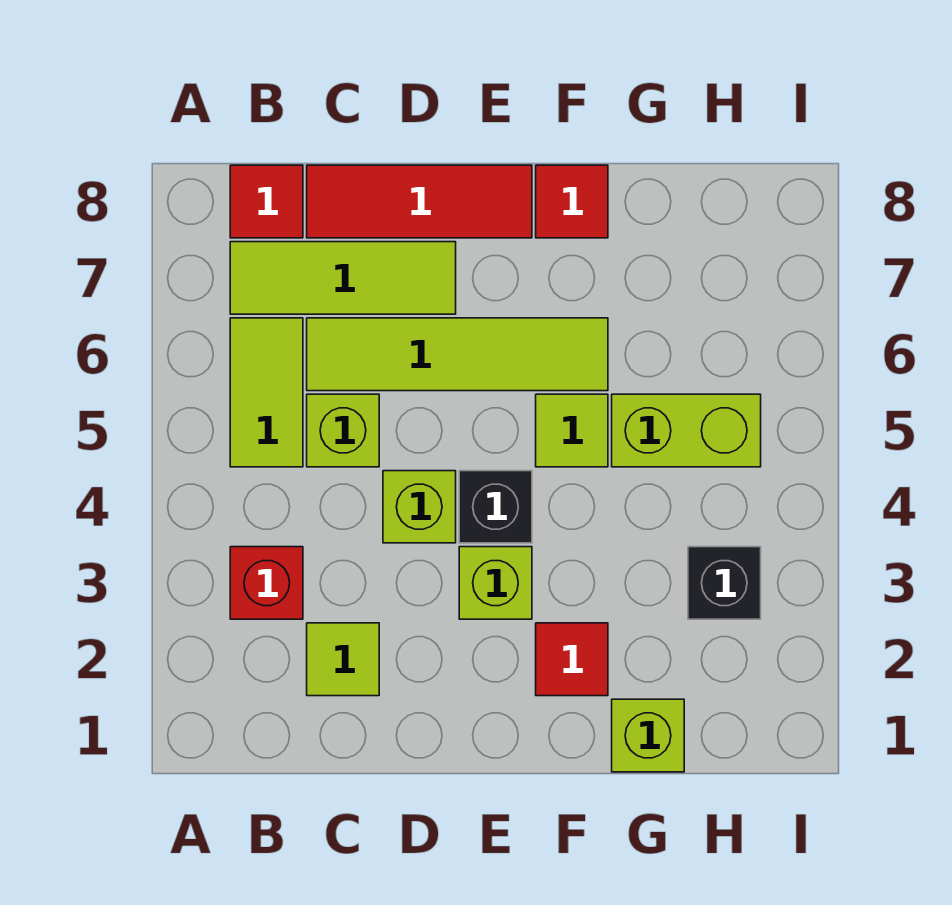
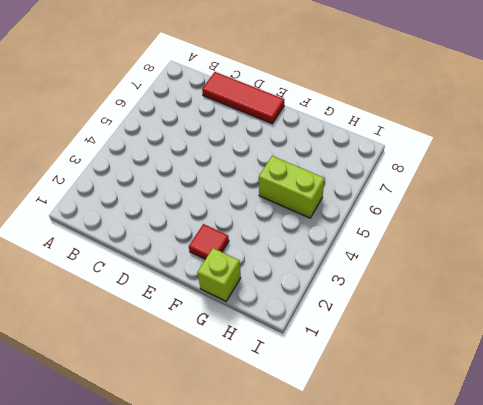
none -> red 1x1 brick [230,547,303,619]
none -> lime 1x2 tile [230,318,303,467]
none -> lime 1x3 tile [230,242,456,314]

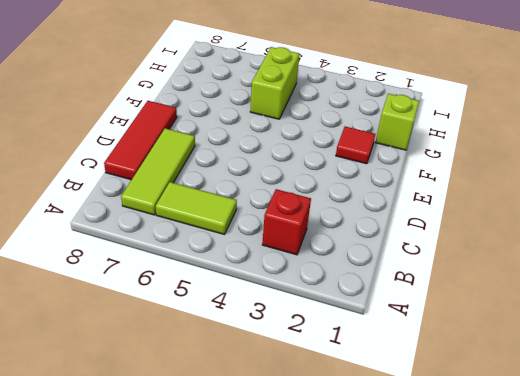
none -> red 1x1 tile [230,165,303,238]
none -> lime 1x1 tile [307,623,379,696]
none -> lime 1x1 brick [307,394,379,467]

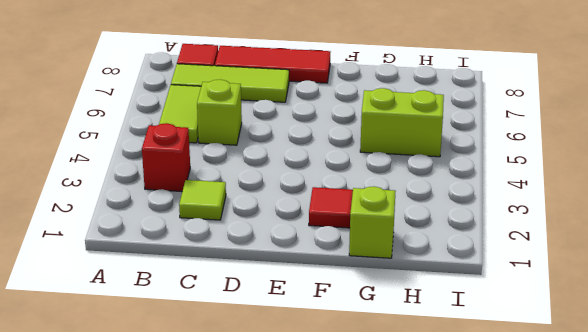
none -> lime 1x4 tile [307,318,608,391]
none -> lime 1x1 brick [383,471,456,543]
none -> lime 1x1 brick [459,547,532,619]

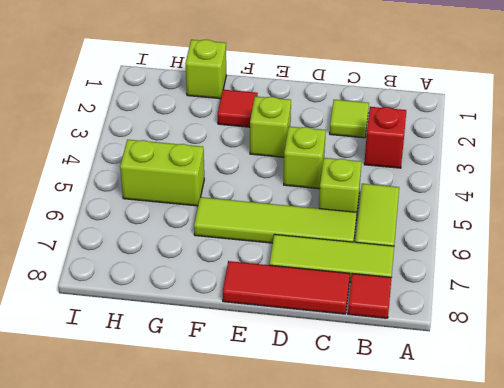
none -> black 1x1 brick [459,471,532,543]
none -> lime 1x1 tile [536,394,608,467]
none -> red 1x1 tile [536,165,608,238]

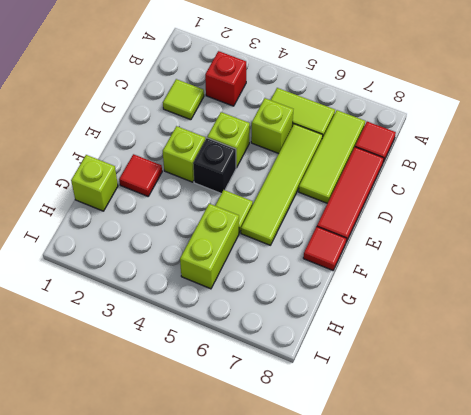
none -> black 1x1 brick [688,547,761,619]

